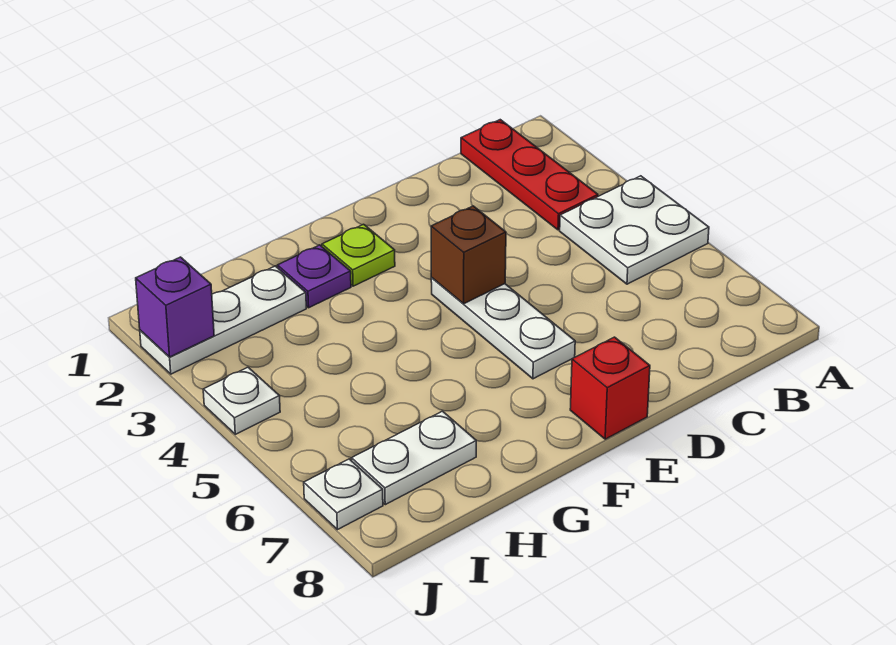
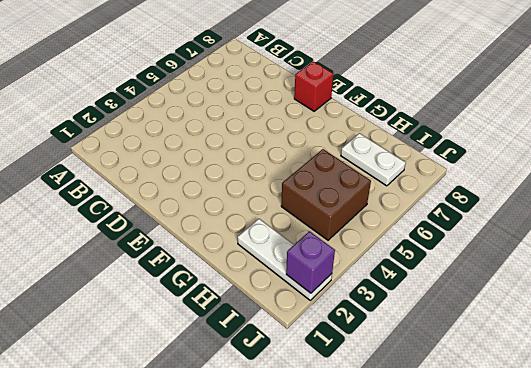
brown 2x2 brick [281,149,371,240] -> none
none -> white 2x2 plate [560,176,709,284]
none -> red 1x3 plate [461,120,598,230]
none -> white 1x3 plate [431,278,575,379]

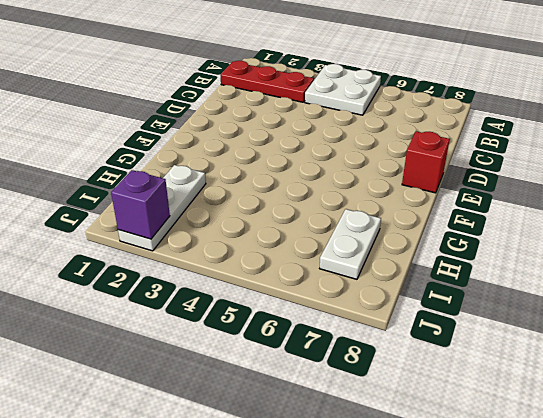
none -> white 1x3 plate [431,278,575,379]
none -> lime 1x1 plate [322,224,395,286]
none -> purple 1x1 plate [278,245,351,308]

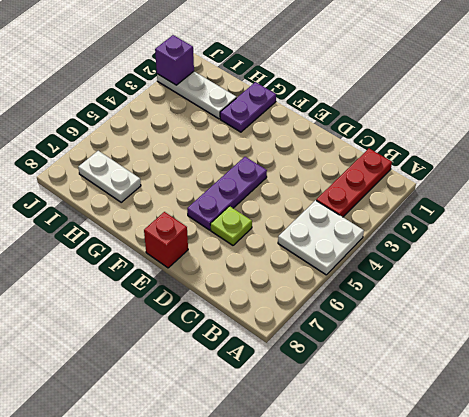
lime 1x1 plate [210,206,252,245] -> lime 1x1 plate moved to [322,224,395,286]
purple 1x3 plate [187,157,267,230] -> white 1x3 plate [431,278,575,379]
purple 1x2 plate [220,82,276,132] -> purple 1x1 plate [278,245,351,308]
none -> white 1x1 plate [203,367,280,434]
none -> white 1x1 plate [304,459,383,530]
none -> brown 1x1 brick [431,206,506,304]

